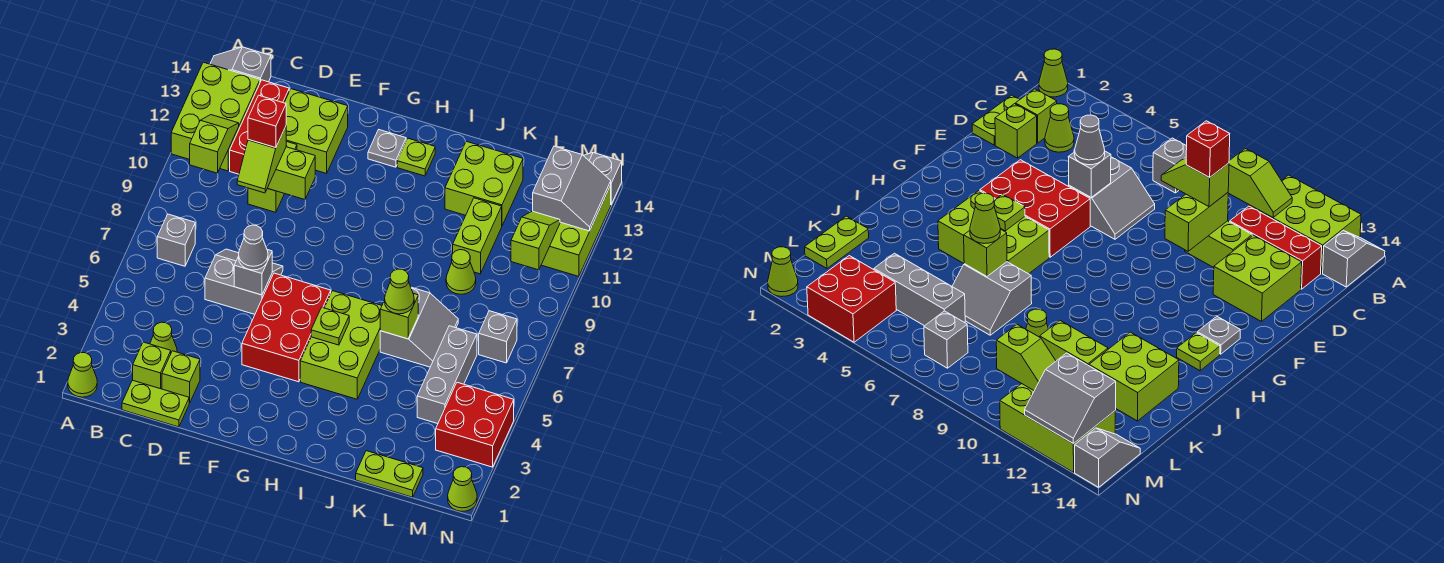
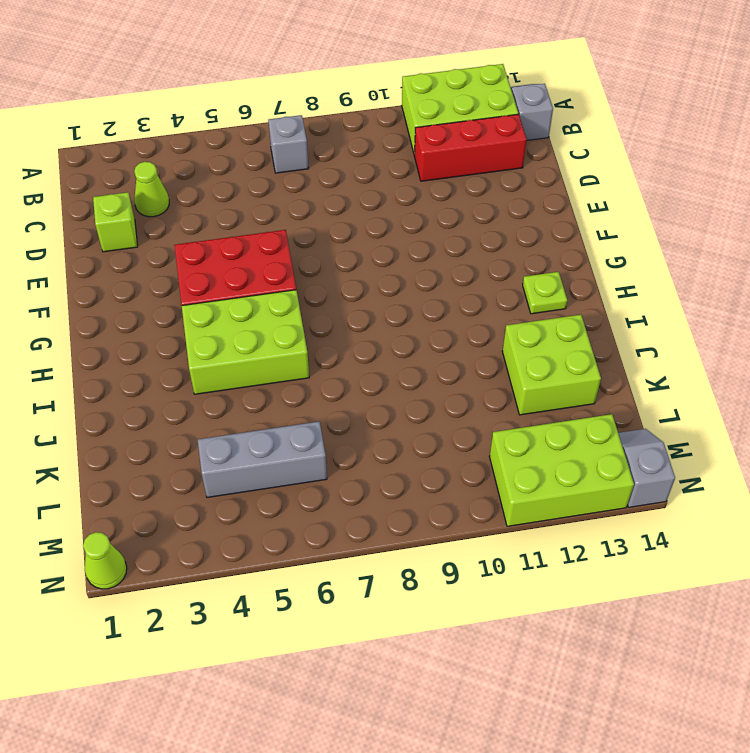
none -> lime 1x1 cone [68,353,97,397]
none -> lime 1x2 plate [122,380,189,427]
none -> lime 1x1 brick [133,342,171,389]
none -> grey 2x2 slope [205,249,283,314]

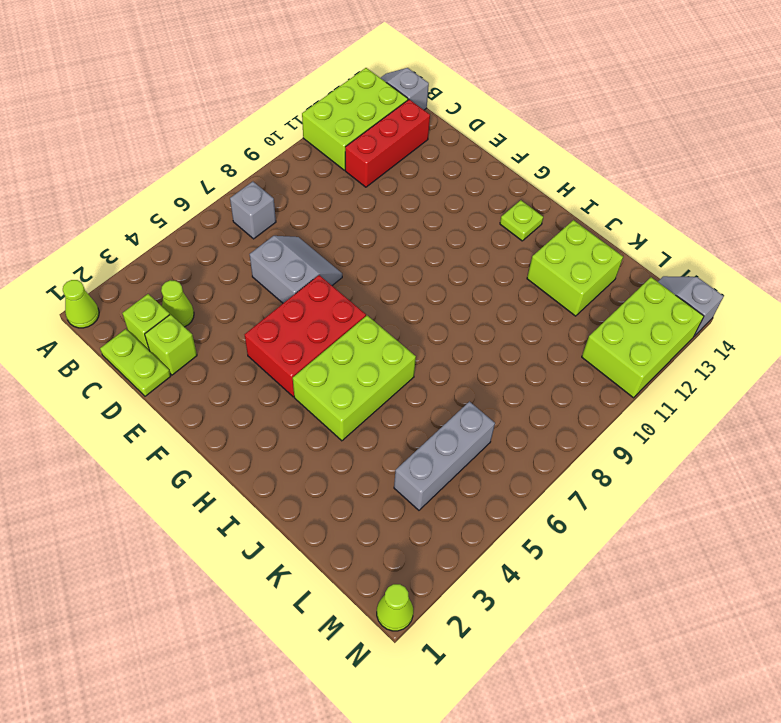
none -> lime 1x2 brick [248,141,297,212]
none -> lime 2x2 brick [284,89,348,174]
none -> grey 1x1 plate [368,130,406,167]
none -> grey 2x2 slope [380,287,458,367]

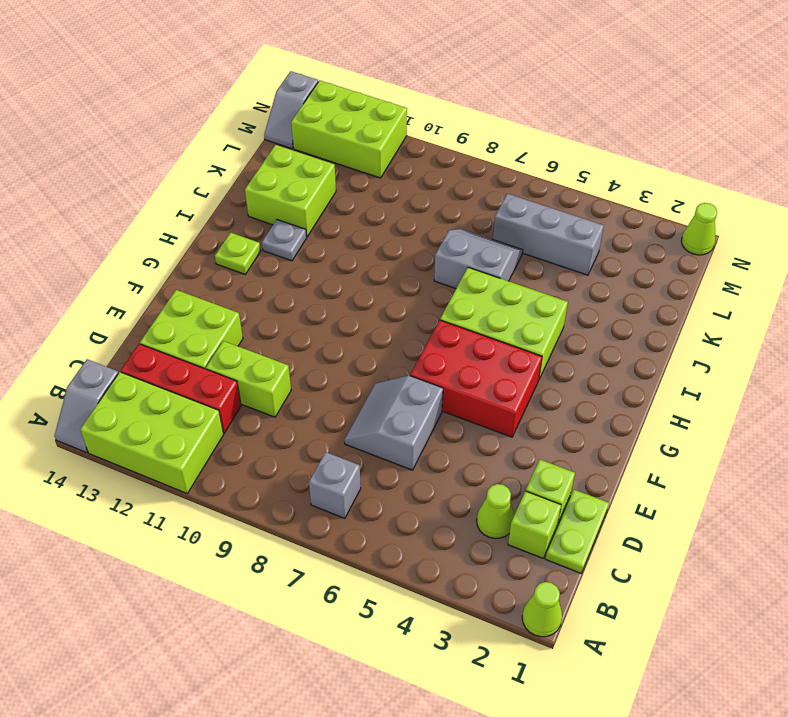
grey 1x1 plate [262,220,307,261] -> grey 1x1 plate moved to [368,130,406,167]
none -> lime 1x2 plate [356,451,423,497]
none -> lime 1x1 cone [446,250,476,294]
none -> lime 1x2 brick [453,198,502,274]
none -> red 2x2 brick [436,382,514,467]

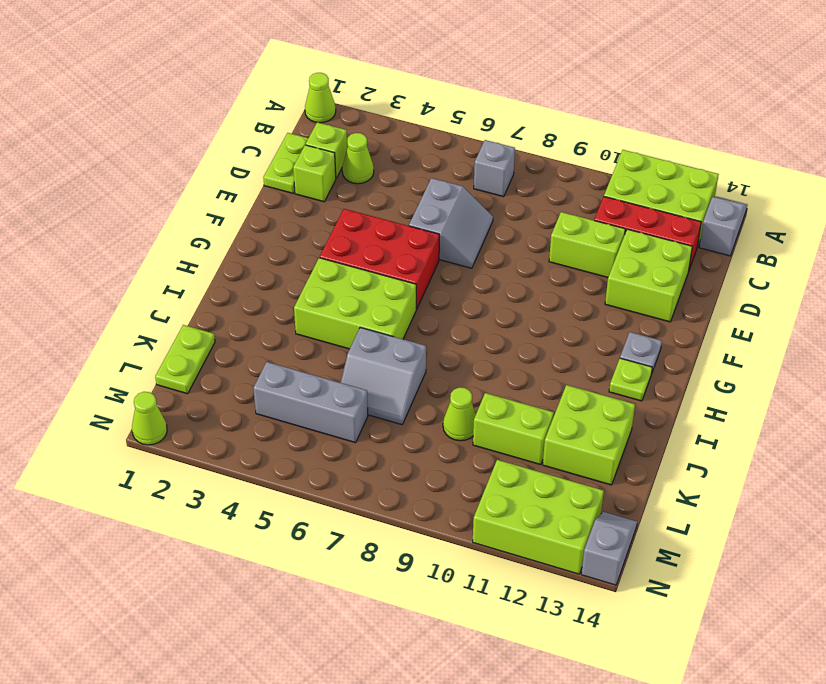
none -> red 2x2 brick [436,382,514,467]
none -> grey 1x1 brick [479,311,517,363]
none -> lime 1x2 slope [190,115,239,173]
none -> lime 1x2 brick [268,147,315,200]

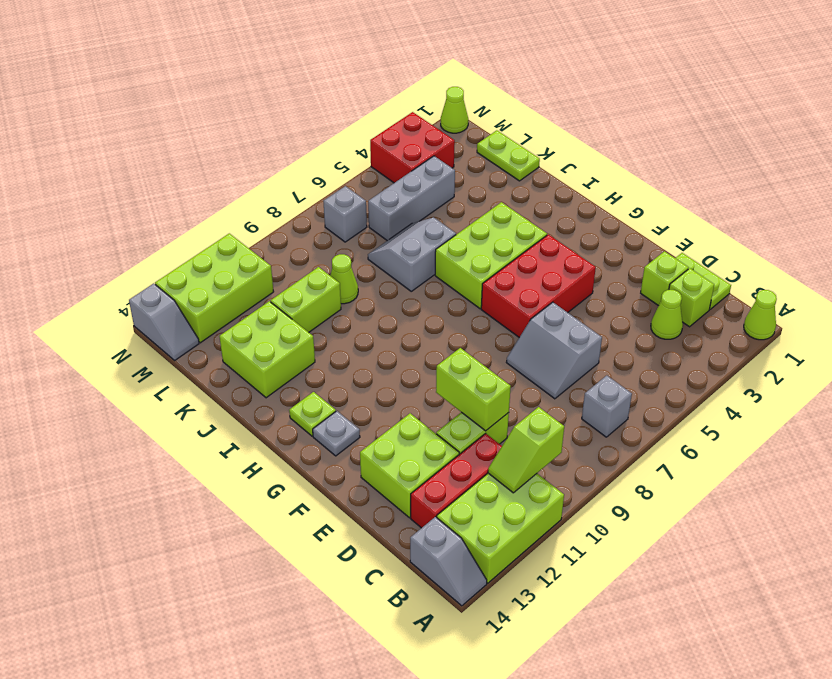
none -> grey 1x1 brick [234,250,272,295]
none -> lime 1x1 plate [311,307,349,345]
none -> lime 1x1 brick [380,293,418,339]
none -> lime 1x2 slope [511,211,560,270]

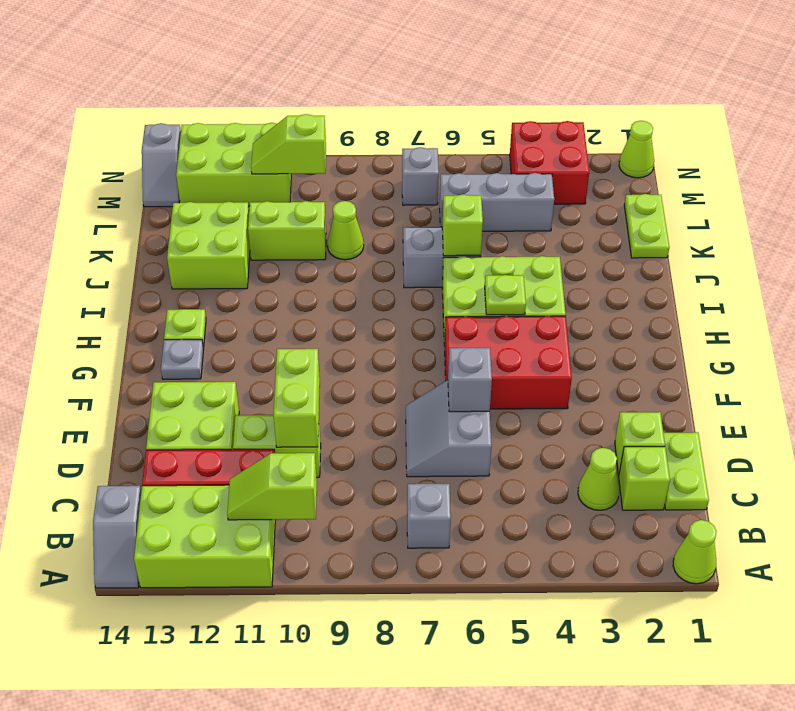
none -> grey 2x2 slope [533,146,611,231]
none -> lime 1x2 slope [237,127,286,193]
none -> grey 1x1 cone [239,225,268,270]
none -> lime 1x1 cone [385,269,414,314]

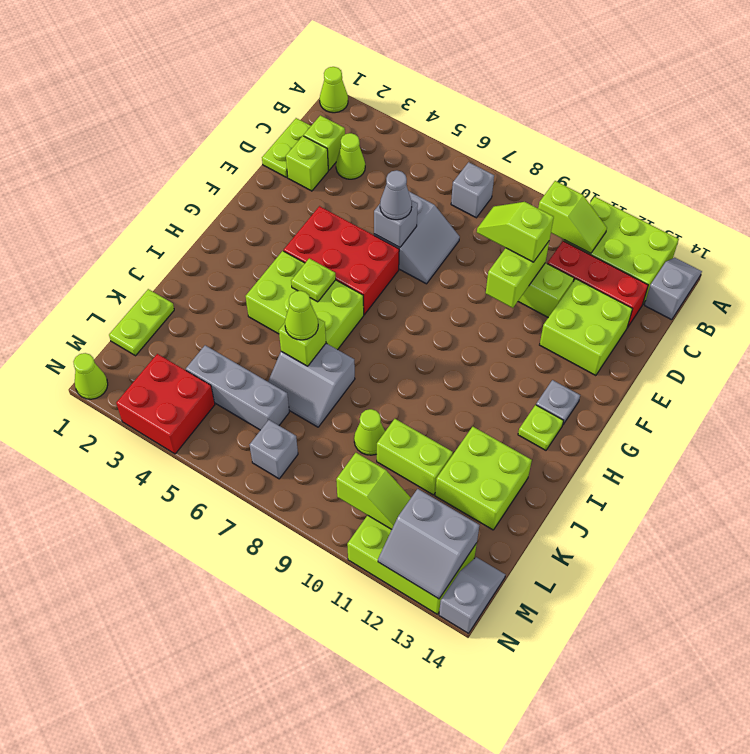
none -> red 1x1 brick [248,95,286,148]

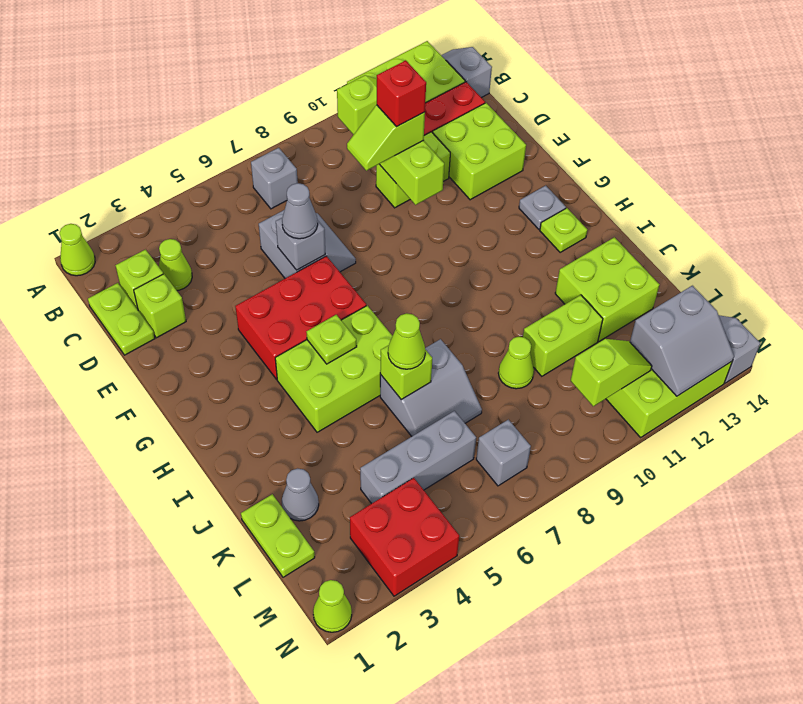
grey 1x1 cone [282,468,319,521] -> none

